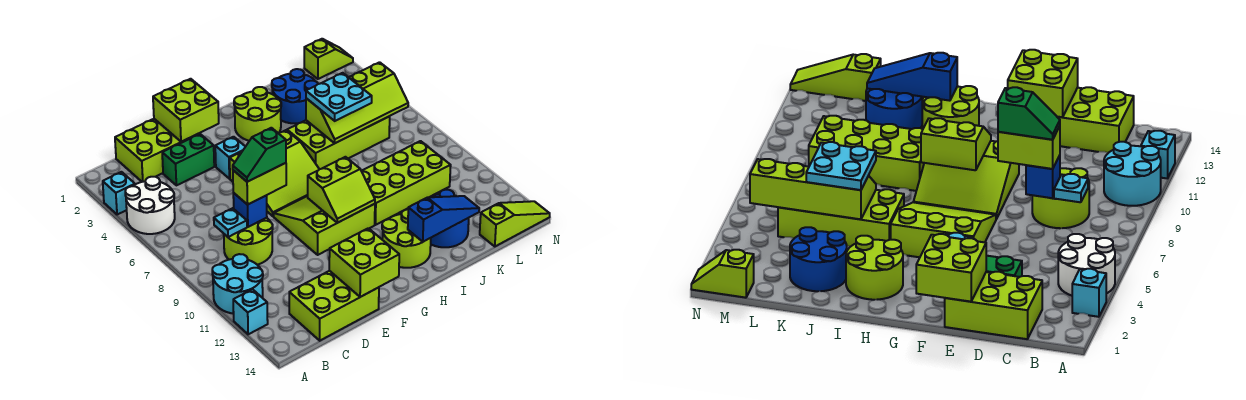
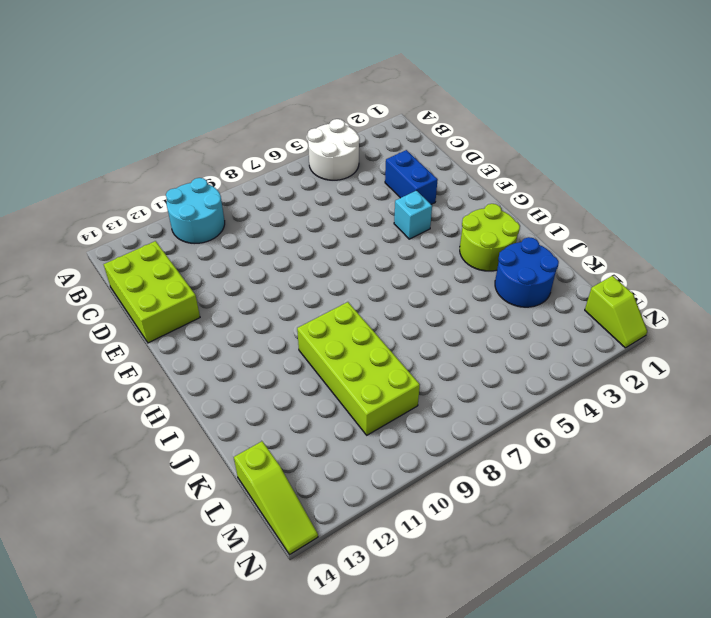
blue 1x2 brick [385,150,438,204] -> green 1x2 brick [162,134,214,185]
none -> cyan 1x1 brick [103,172,135,215]
none -> cyan 1x1 brick [233,289,268,334]
none -> lime 2x3 brick [115,119,200,182]

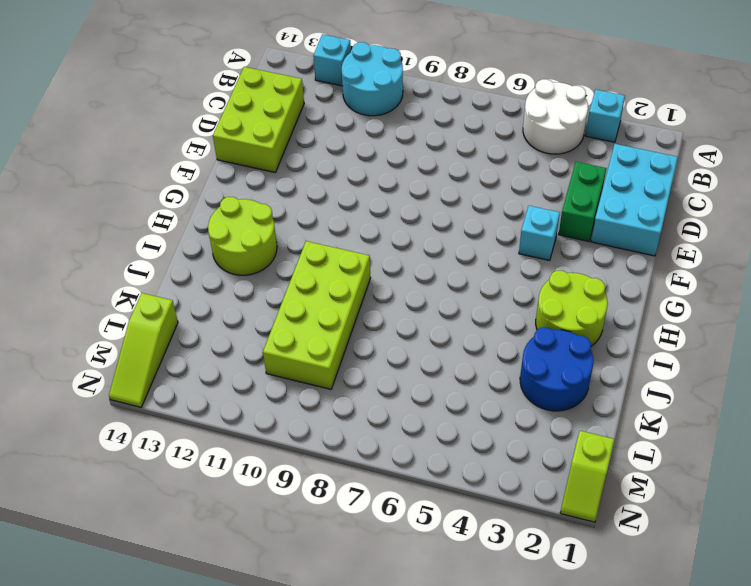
cyan 2x3 brick [591,144,678,256] -> lime 2x3 brick [115,119,200,182]
none -> lime 2x2 round brick [224,218,273,265]
none -> lime 3x3 slope [230,130,319,216]
none -> lime 3x3 slope [274,196,375,255]

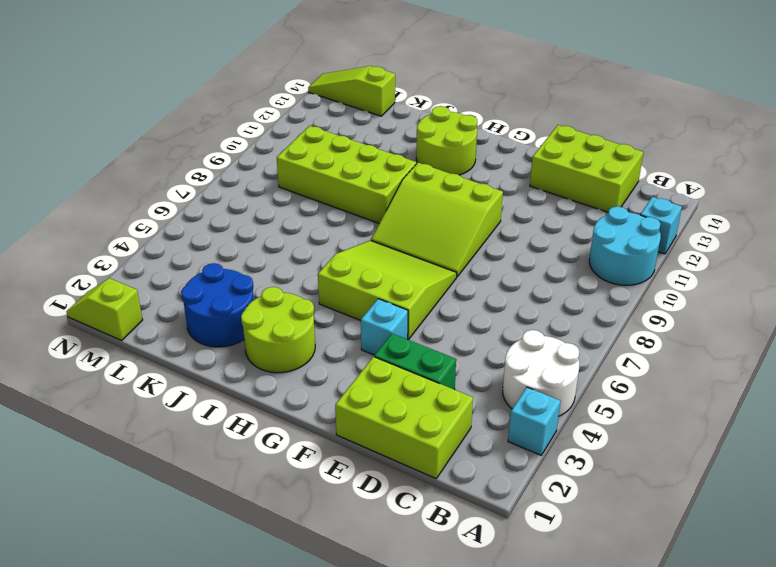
none -> lime 2x2 round brick [224,218,273,265]
none -> lime 2x4 brick [287,116,390,169]
none -> blue 2x2 round brick [431,190,469,247]

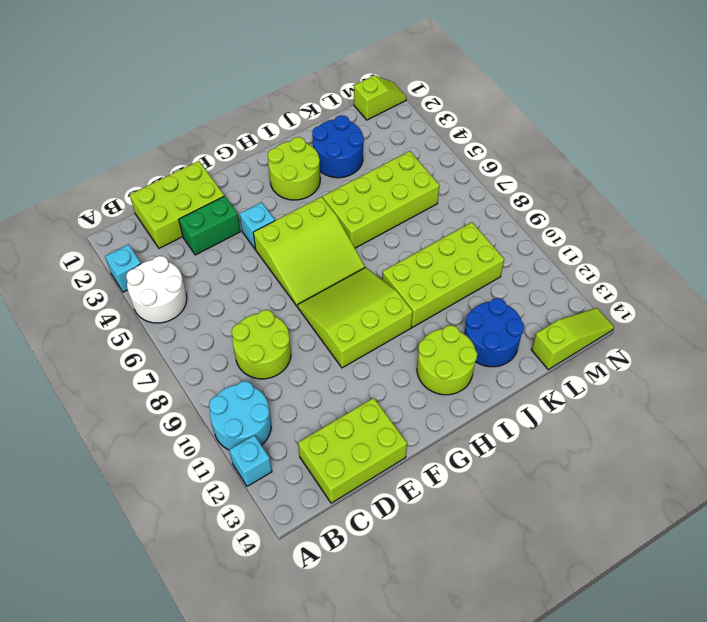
none -> cyan 1x1 plate [214,208,247,237]
none -> blue 1x1 brick [233,193,267,227]
none -> lime 2x2 brick [153,79,219,142]

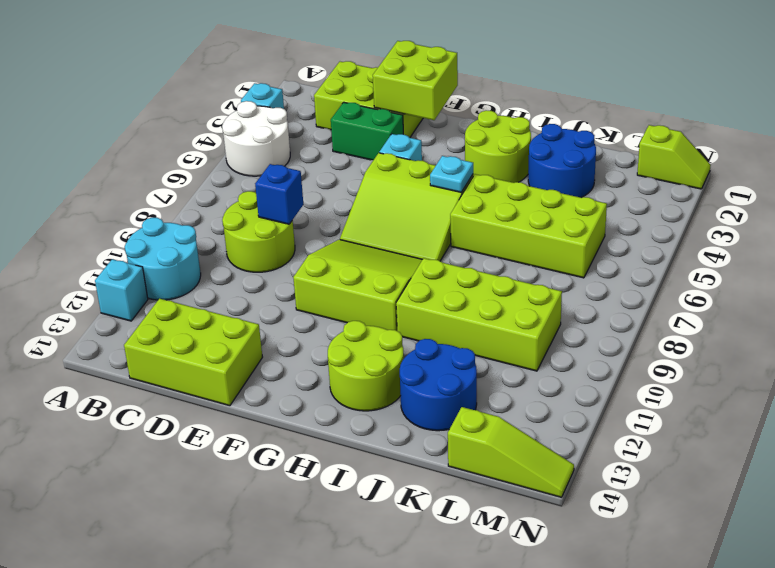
cyan 1x1 plate [430,156,473,192] -> cyan 1x1 plate moved to [214,208,247,237]
none -> lime 2x2 brick [329,228,399,297]
none -> lime 2x2 slope [308,157,375,223]
none -> blue 1x3 slope [408,196,479,242]

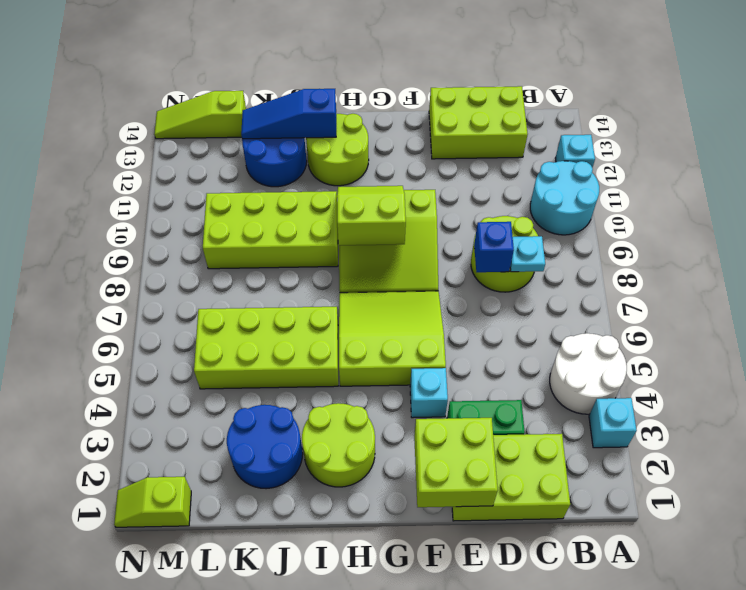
none -> lime 2x2 brick [329,228,399,297]
none -> lime 2x4 slope [306,62,408,143]
none -> lime 1x2 brick [233,163,286,205]

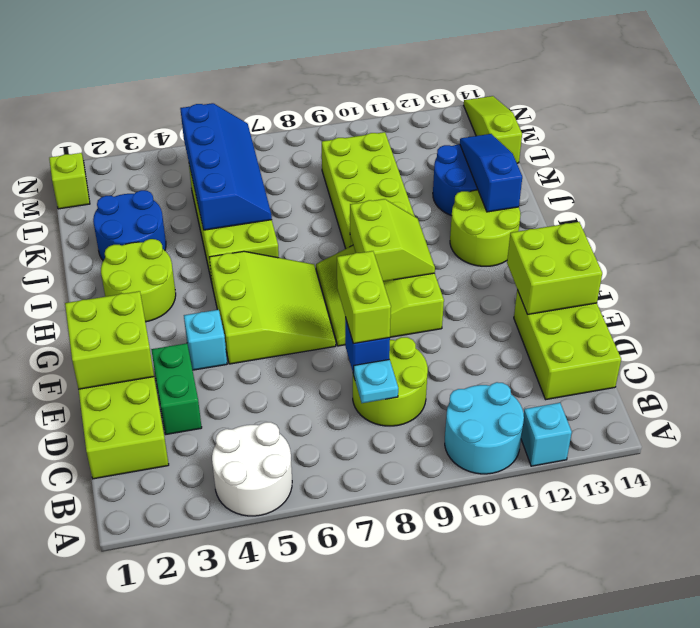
blue 2x4 slope [180,103,272,230] -> lime 2x4 slope [306,62,408,143]
none -> cyan 1x1 brick [103,172,135,215]
none -> cyan 2x2 plate [306,73,372,121]
none -> green 1x2 slope [233,128,286,182]

